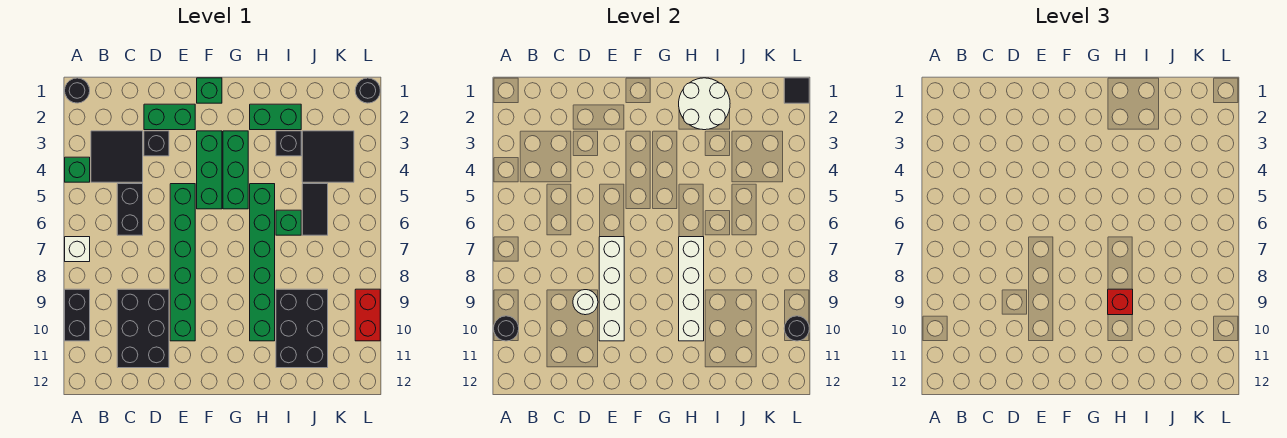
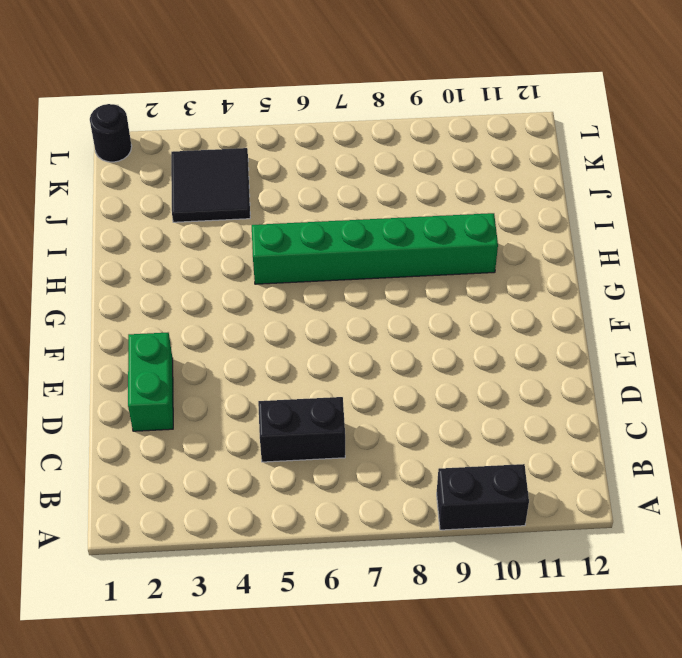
none -> black 1x1 round brick [65,78,90,103]
none -> green 1x1 brick [65,157,90,182]
none -> white 1x1 brick [65,237,90,262]
none -> black 2x2 tile [91,131,143,182]

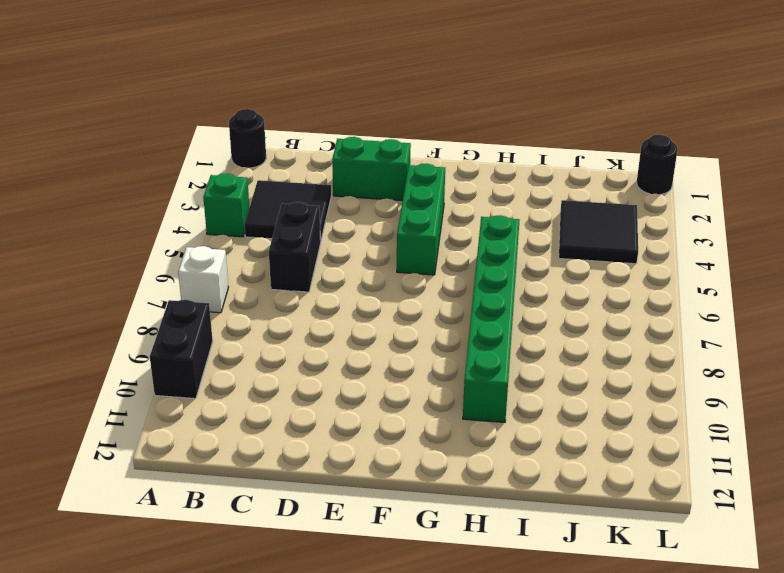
none -> black 2x3 brick [117,289,169,368]
none -> black 1x1 brick [144,131,169,156]
none -> green 1x6 brick [170,184,195,341]
none -> green 1x1 brick [197,78,222,103]

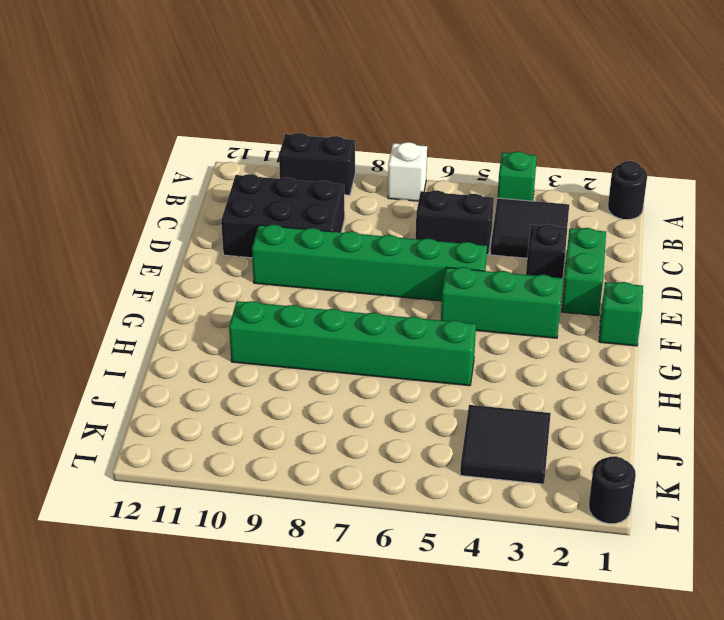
none -> green 1x3 brick [223,131,248,209]
none -> green 1x2 brick [250,104,301,130]
none -> black 1x1 brick [276,131,301,156]
none -> green 1x1 brick [276,210,301,235]

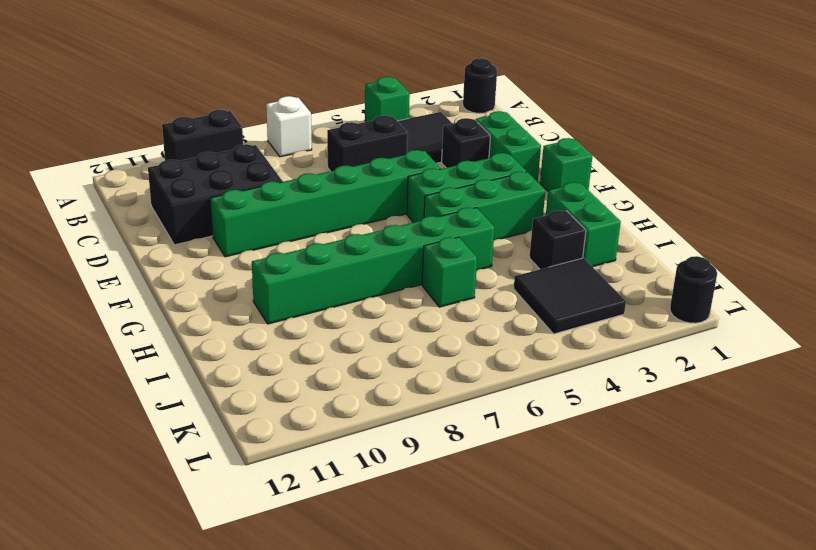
none -> black 2x3 brick [276,289,328,368]
none -> black 1x2 tile [302,184,328,235]
none -> red 1x2 brick [355,289,380,341]
none -> black 1x1 round brick [494,316,519,341]

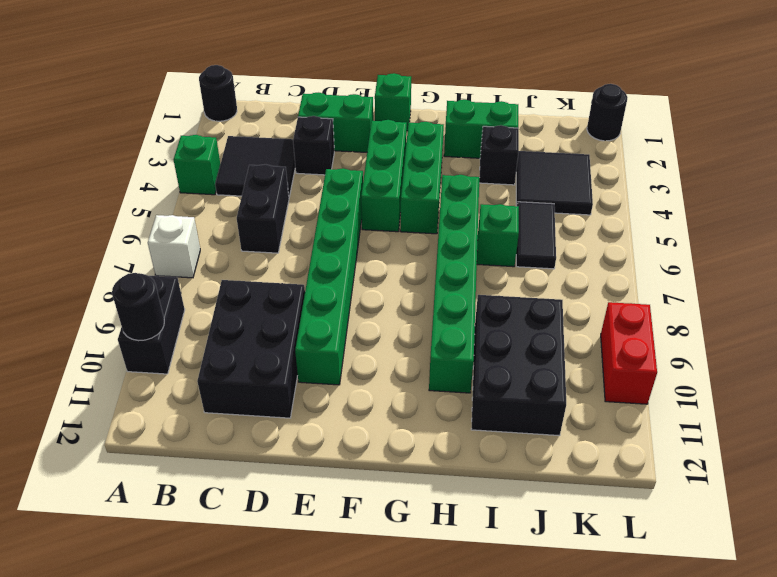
none -> white 1x1 round brick [573,290,598,315]
none -> white 1x4 brick [599,237,624,341]
none -> white 2x2 round brick [679,78,730,130]
none -> white 1x4 brick [679,237,704,341]

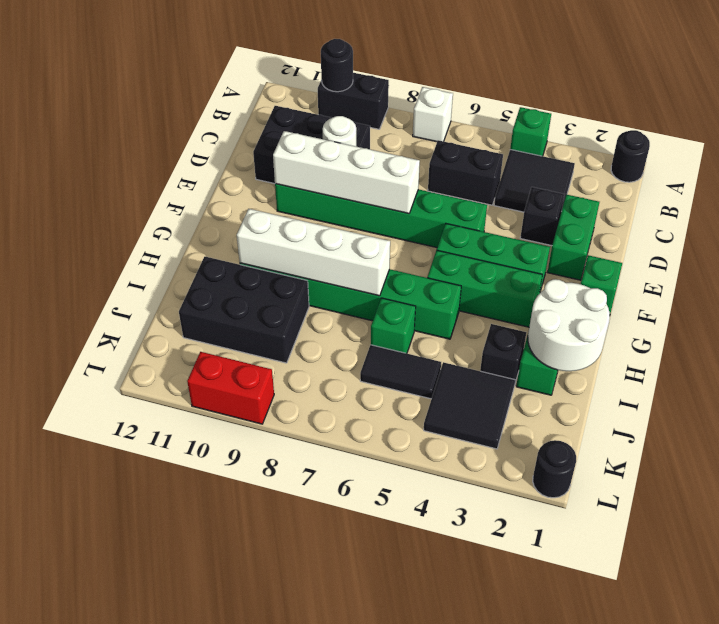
none -> black 1x1 tile [784,78,809,103]
none -> black 1x1 round brick [784,316,809,341]
none -> red 1x1 brick [1108,289,1133,315]

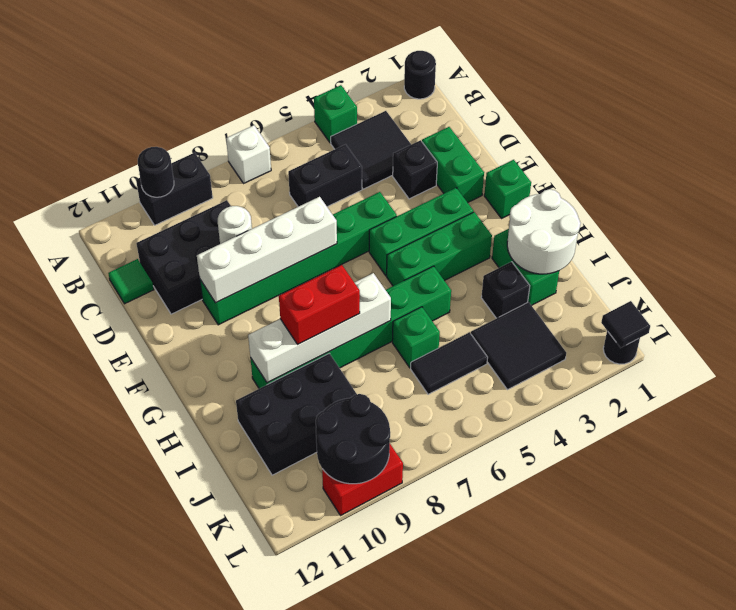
green 1x1 tile [108,259,154,304] -> none
red 1x2 brick [279,265,360,344] -> red 1x1 brick [1108,289,1133,315]
black 2x2 round brick [316,394,390,484] -> black 1x1 round brick [784,316,809,341]

